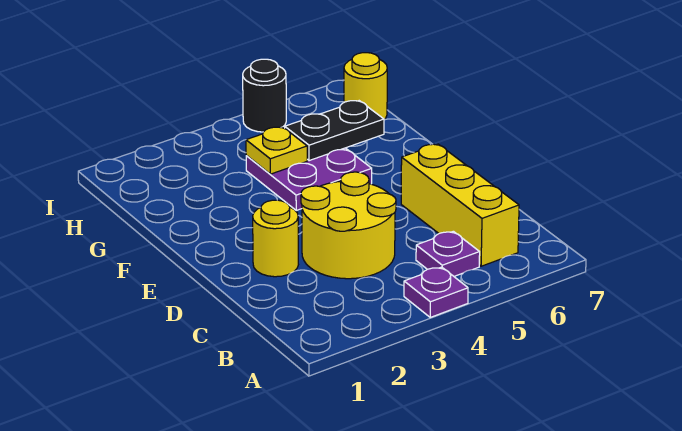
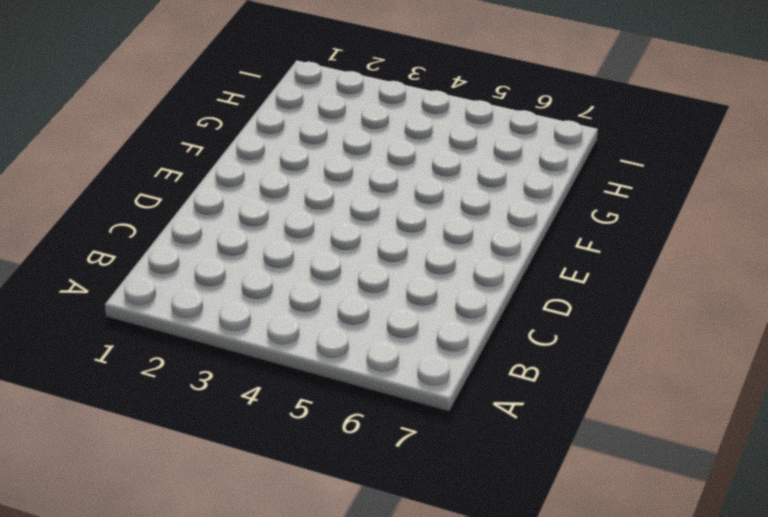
none -> purple 1x1 plate [404,267,468,317]
none -> purple 1x1 plate [416,231,480,276]

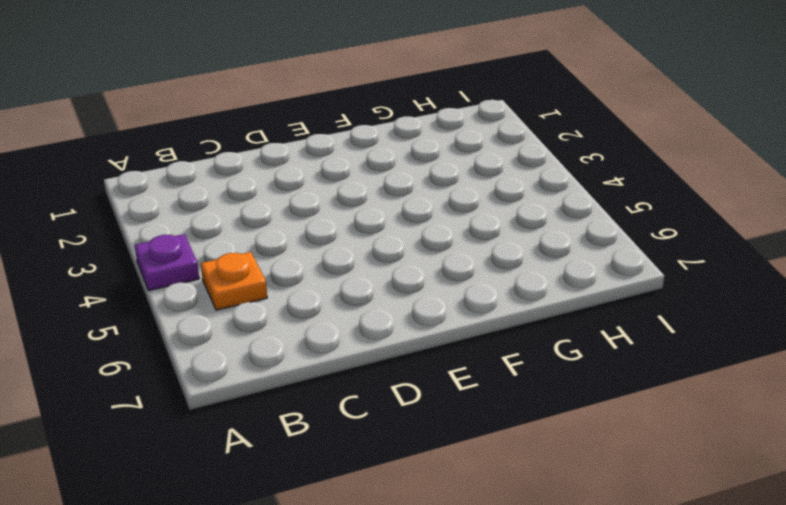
orange 1x1 plate [201,252,267,310] -> purple 1x1 plate [416,231,480,276]
none -> yellow 1x3 brick [401,144,519,266]
none -> yellow 2x2 round brick [301,172,396,279]

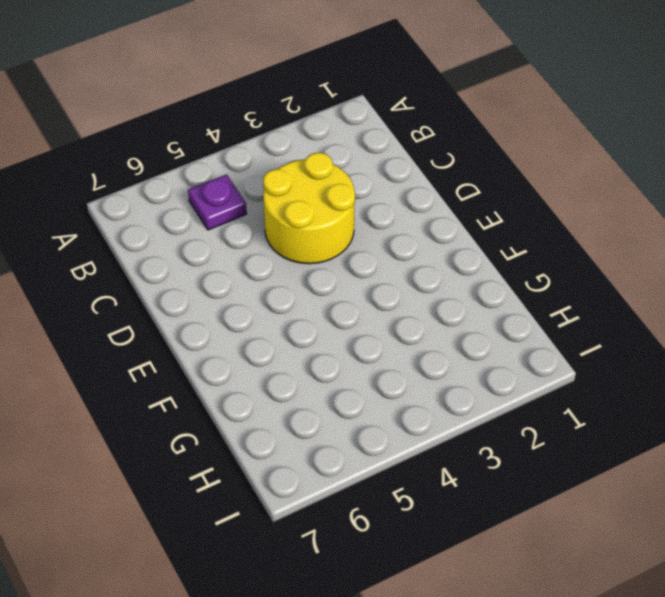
none -> purple 1x1 plate [404,267,468,317]
none -> yellow 1x3 brick [401,144,519,266]

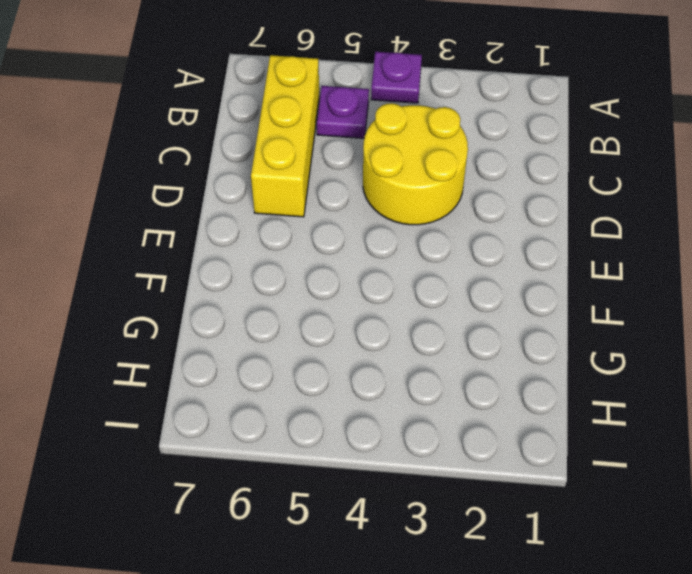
none -> yellow 1x1 round brick [253,200,298,277]
none -> purple 2x2 plate [246,148,372,210]

